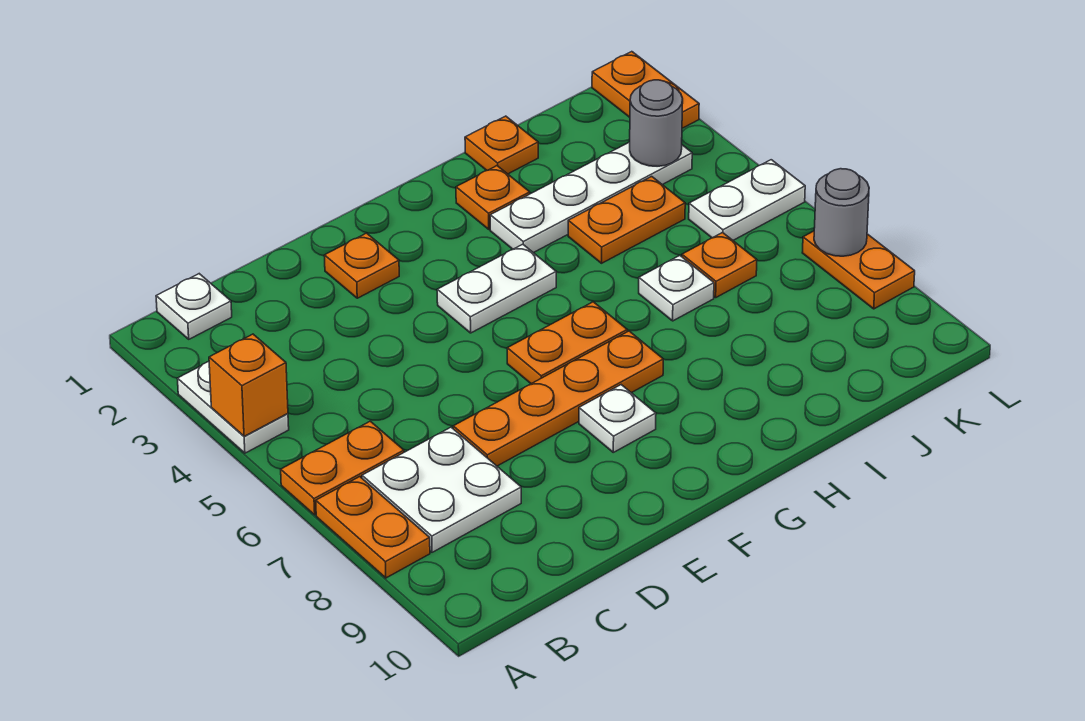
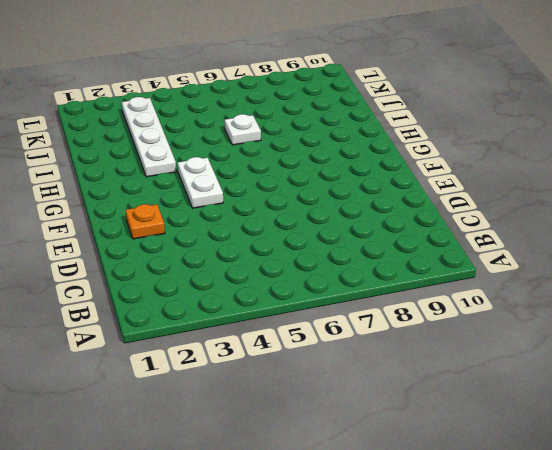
none -> white 1x2 plate [177,362,289,453]
none -> orange 1x2 plate [281,421,404,515]
none -> orange 1x2 plate [316,477,430,578]

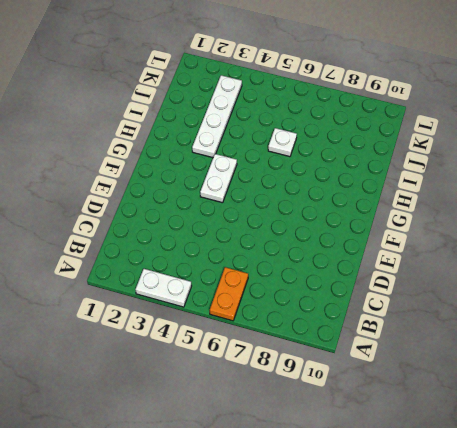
none -> orange 1x2 plate [316,477,430,578]
none -> white 1x1 plate [156,274,232,339]
none -> white 2x2 plate [362,427,521,552]

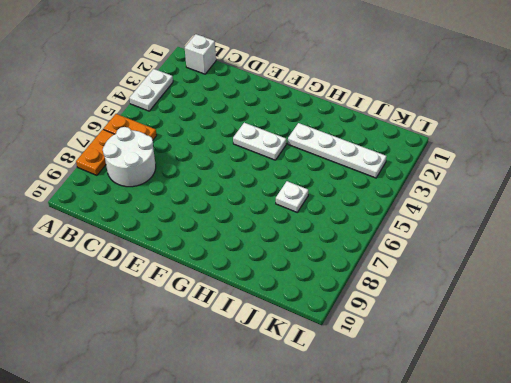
white 1x1 brick [185,34,216,74] -> white 1x1 plate [156,274,232,339]
white 2x2 round brick [103,127,156,187] -> white 2x2 plate [362,427,521,552]
none -> orange 1x4 plate [453,331,663,466]
none -> orange 1x1 plate [324,233,399,298]
none -> orange 1x2 plate [507,302,627,384]

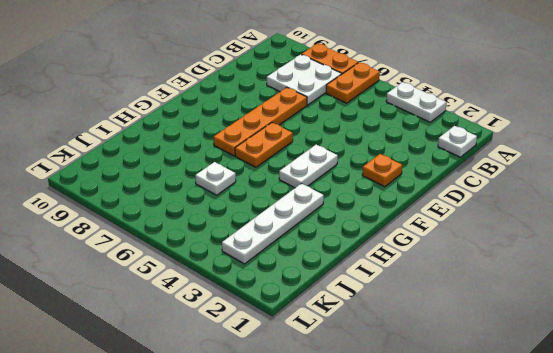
none -> white 1x1 plate [579,385,656,452]
none -> orange 1x1 plate [456,166,530,229]
none -> orange 1x1 plate [465,116,538,174]

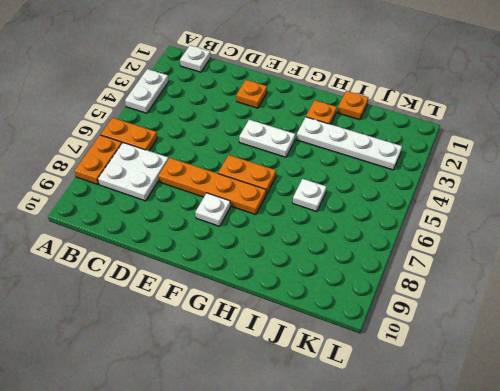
none -> orange 1x2 plate [568,176,685,263]
none -> orange 1x1 plate [682,233,757,297]
none -> white 1x2 plate [689,160,805,240]

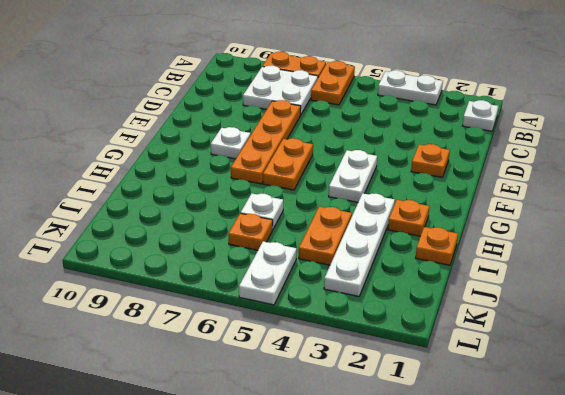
none -> orange 1x2 plate [592,52,699,128]
none -> orange 1x2 plate [802,231,915,309]
none -> orange 1x1 brick [209,334,288,436]

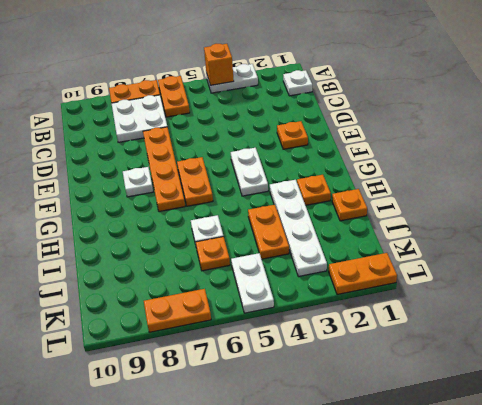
none -> grey 1x1 round brick [630,80,683,166]
none -> grey 1x1 round brick [814,169,869,256]

